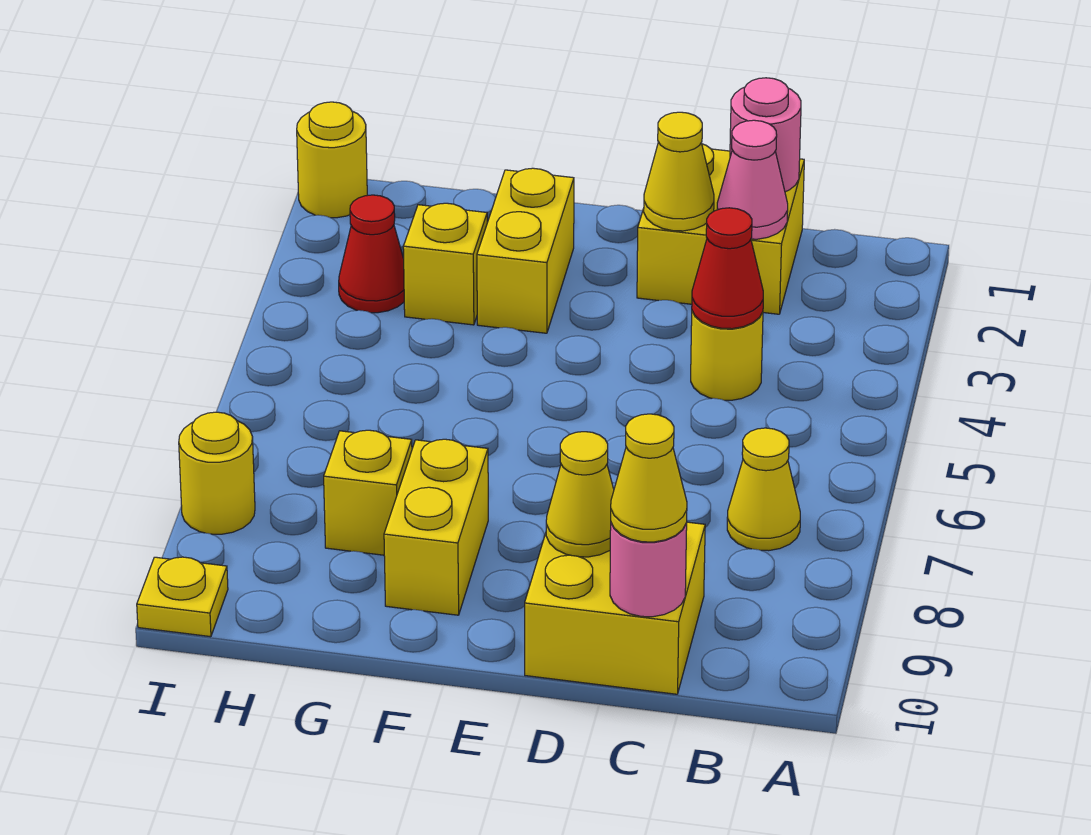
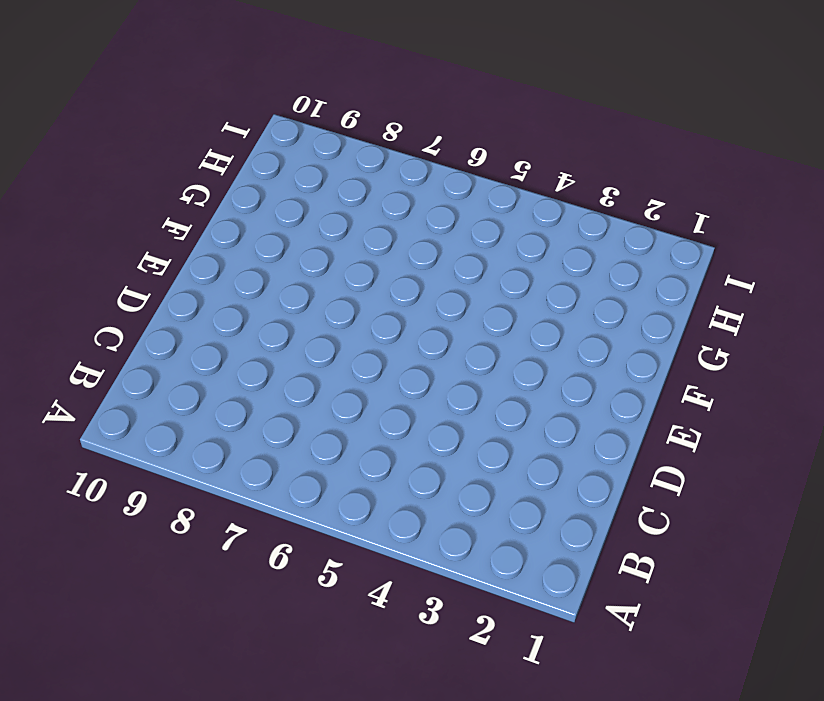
none -> yellow 1x1 cone [727,428,800,551]
none -> yellow 2x2 brick [637,144,804,314]
none -> yellow 1x1 round brick [691,311,763,400]

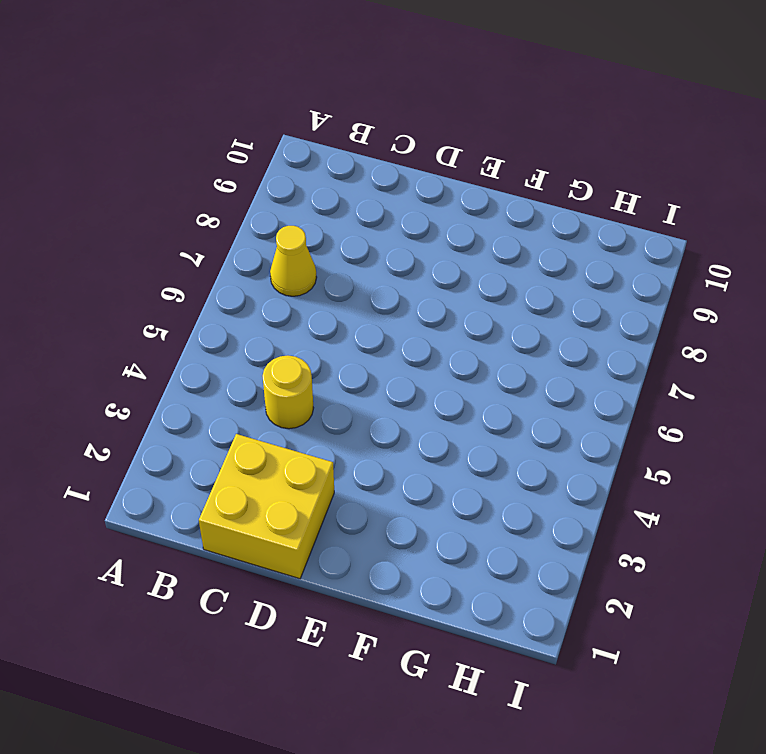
none -> yellow 2x2 brick [525,522,705,694]
none -> yellow 1x2 brick [477,168,574,333]
none -> yellow 1x2 brick [384,439,488,615]

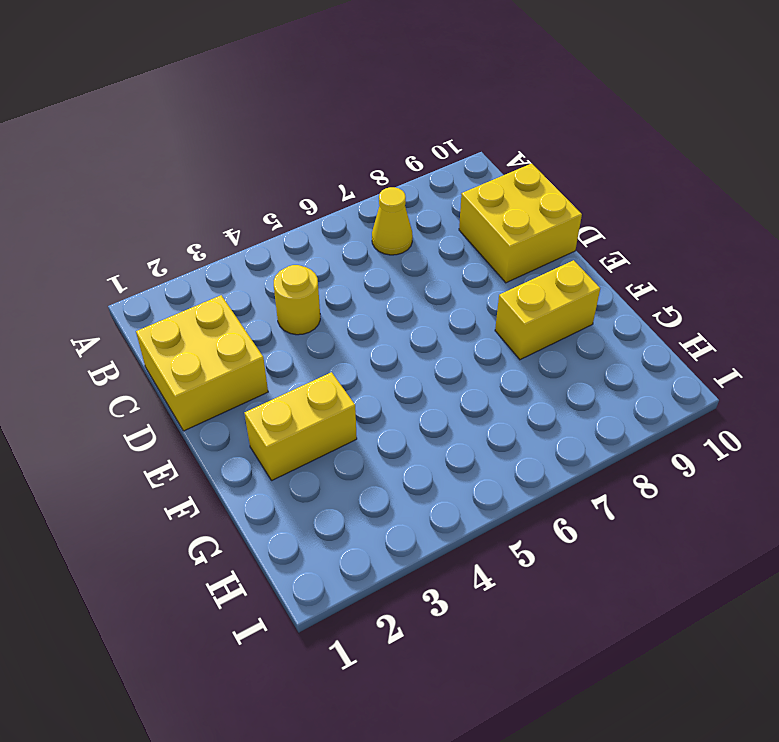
none -> yellow 1x1 brick [403,203,487,325]
none -> yellow 1x1 brick [324,430,412,555]
none -> red 1x1 cone [339,195,404,313]

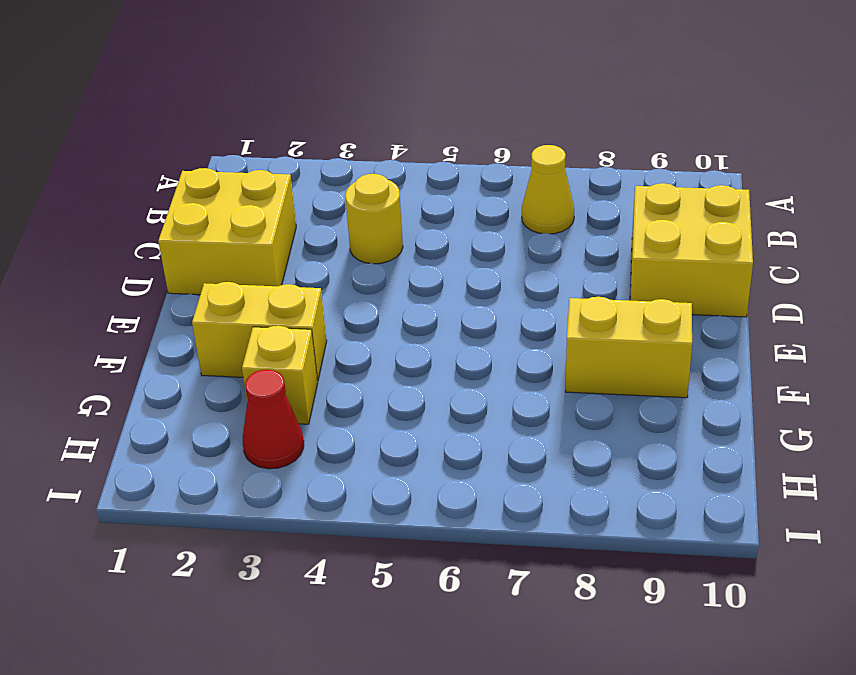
none -> yellow 1x1 brick [324,430,412,555]
none -> yellow 1x1 round brick [297,102,367,218]
none -> yellow 1x1 round brick [179,412,255,534]

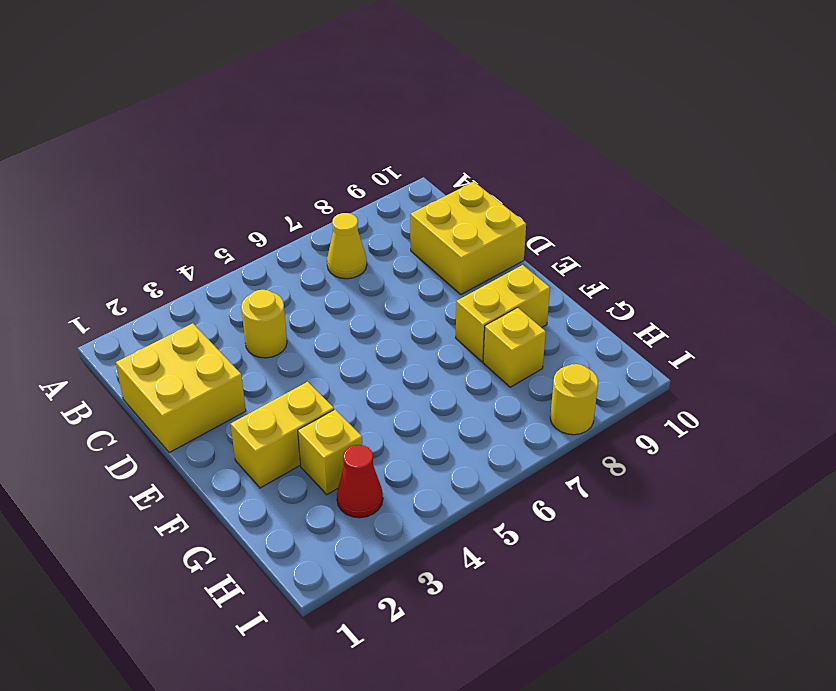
none -> yellow 1x1 round brick [297,102,367,218]
none -> yellow 1x1 plate [137,557,228,637]
none -> pink 1x1 round brick [730,78,801,192]

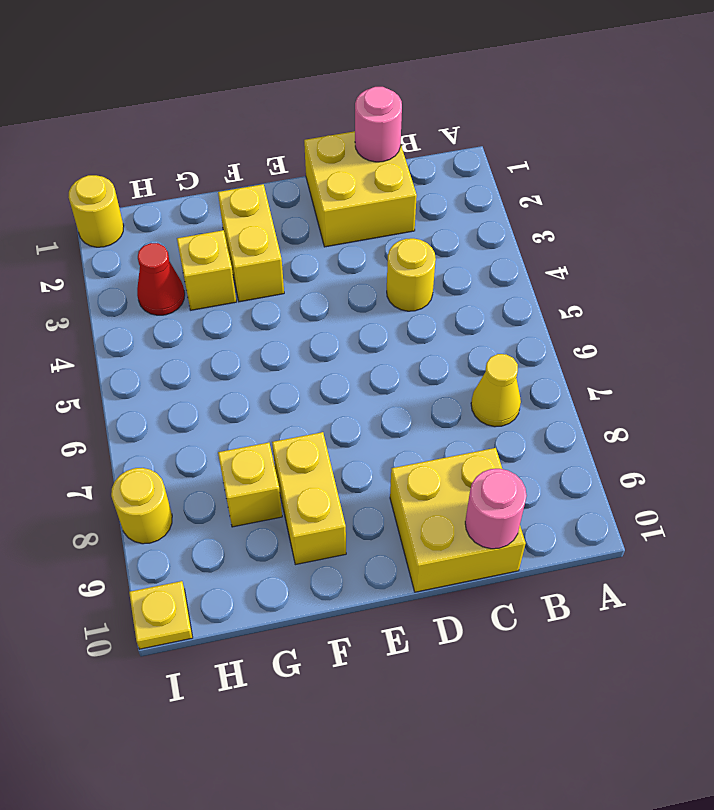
none -> pink 1x1 cone [717,120,788,239]
none -> red 1x1 cone [692,208,763,329]
none -> yellow 1x1 cone [644,112,714,231]

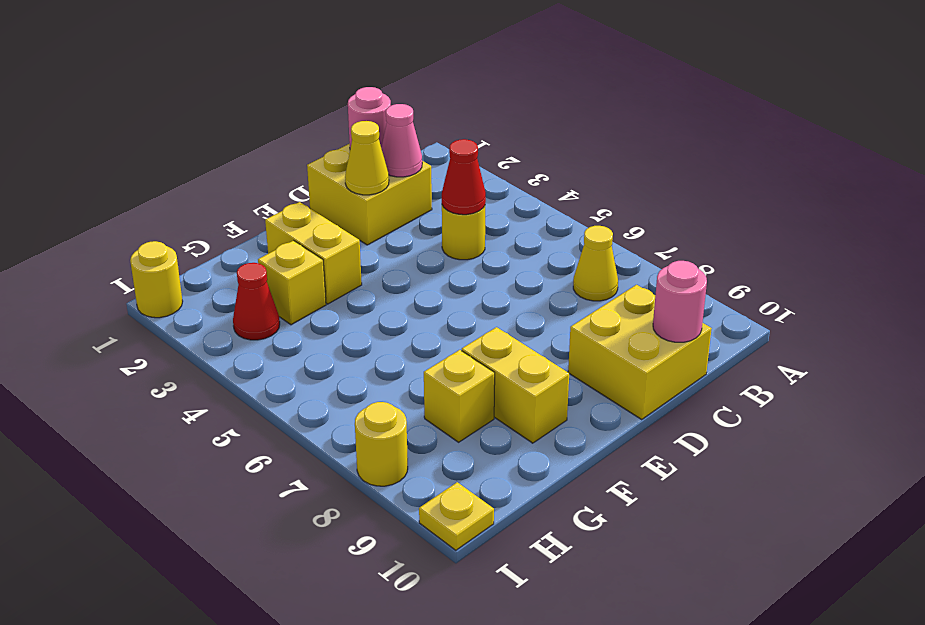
none -> yellow 1x1 cone [546,432,614,557]
none -> yellow 1x1 cone [611,414,687,542]

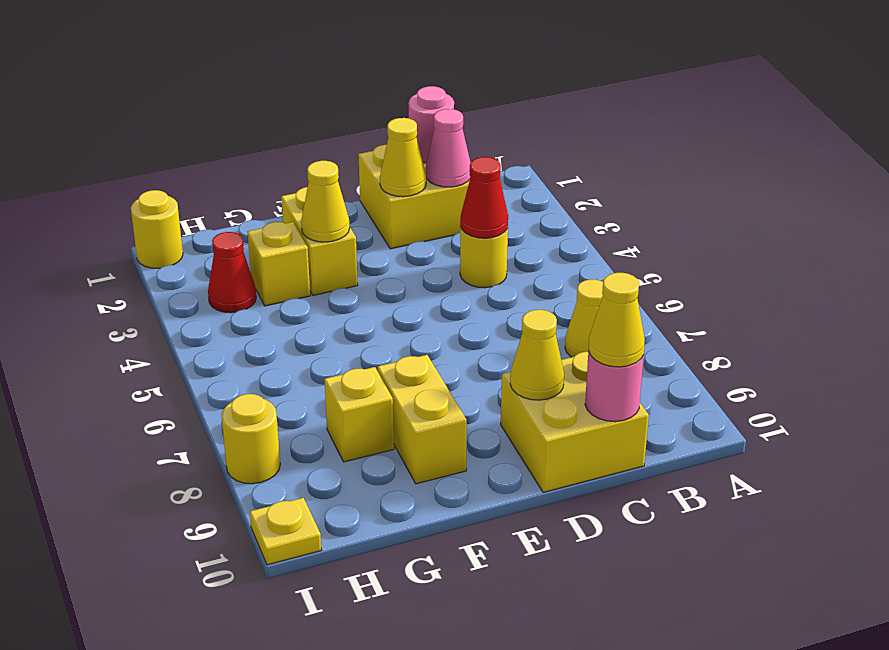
yellow 1x1 cone [301,161,350,242] -> none

